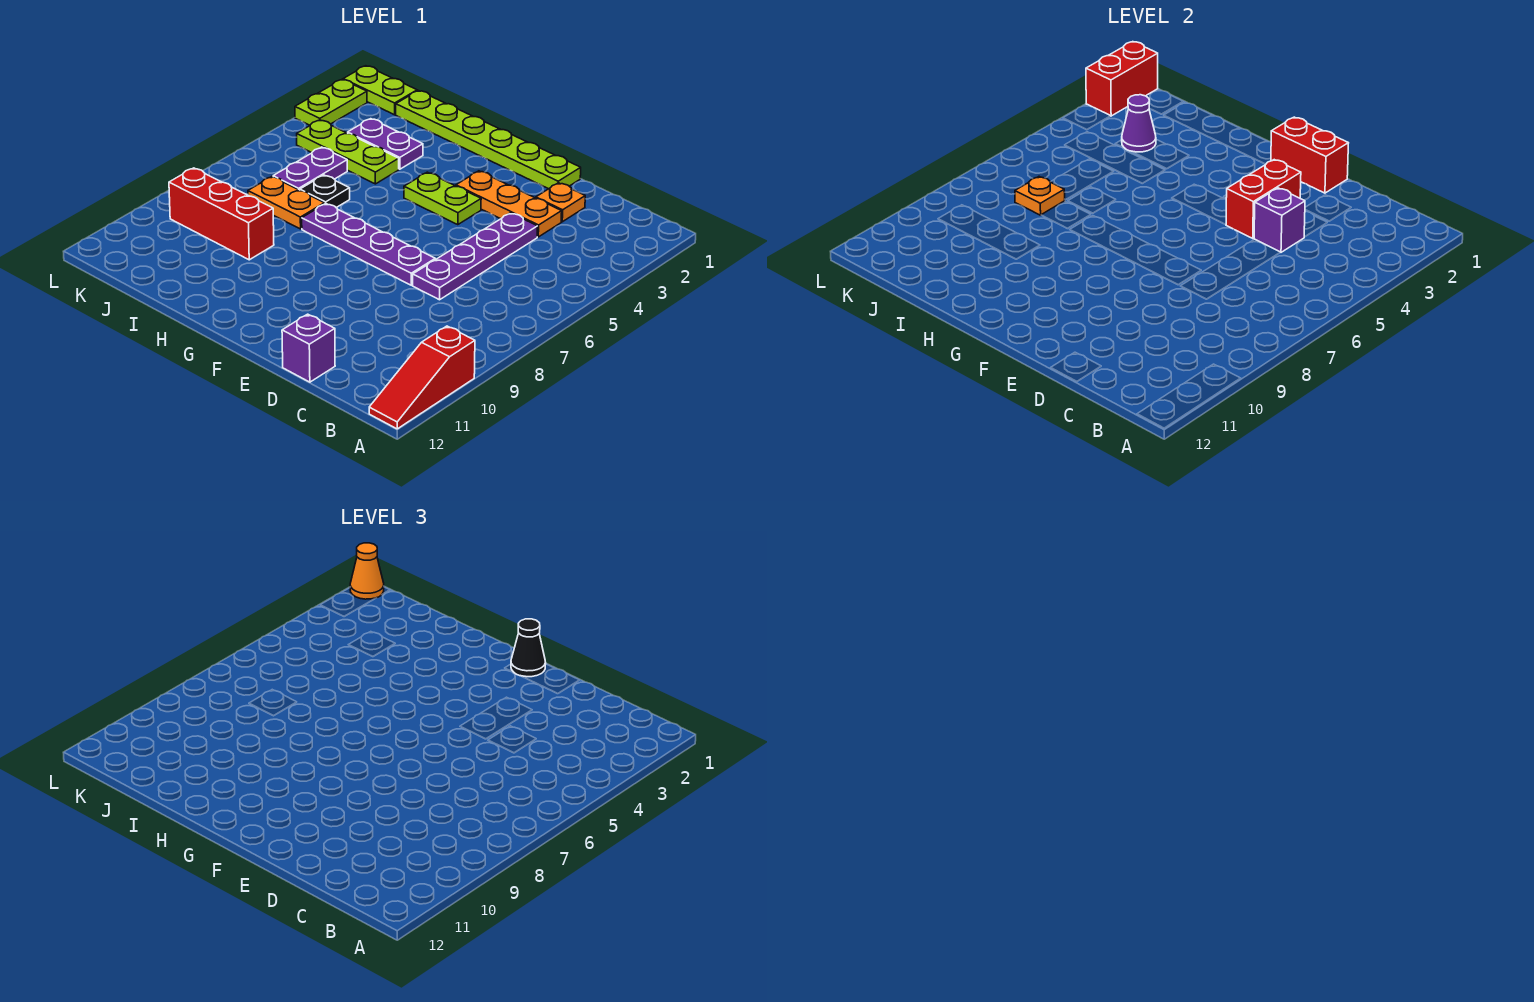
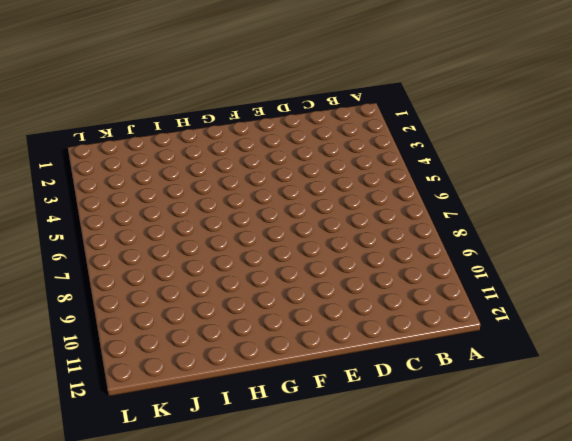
none -> red 1x3 slope [369,326,475,429]
none -> orange 1x1 plate [536,183,585,222]
none -> orange 1x3 plate [456,171,562,237]

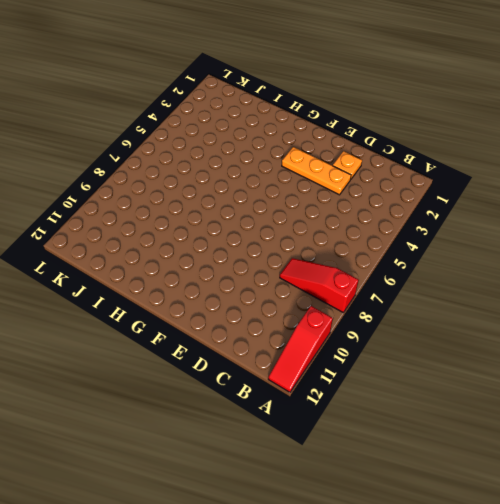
red 1x3 slope [280,258,359,313] -> none
none -> purple 1x4 plate [413,213,537,300]
none -> purple 1x1 brick [282,314,335,382]
none -> lime 1x6 plate [396,91,581,189]

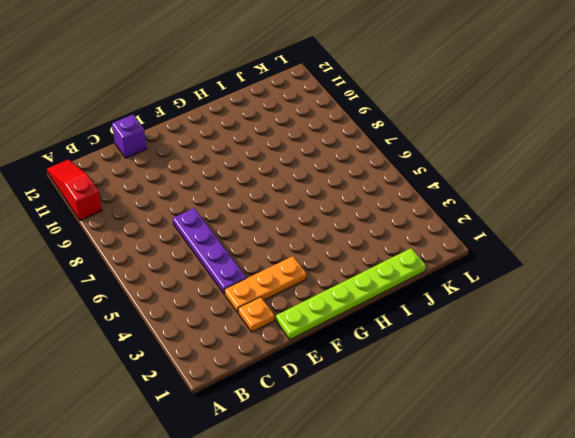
none -> purple 1x4 plate [302,204,435,285]
none -> lime 1x2 plate [404,172,481,224]
none -> purple 1x2 plate [348,119,423,169]

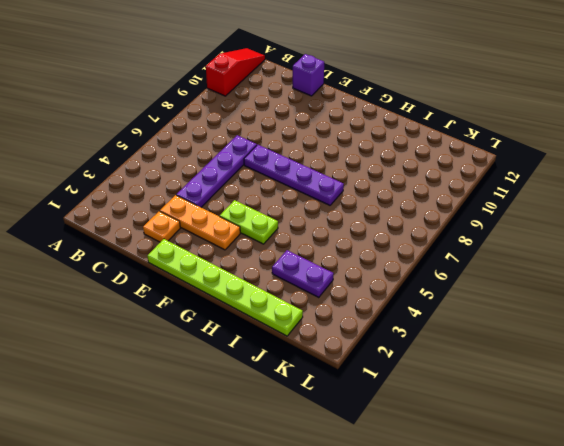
none -> lime 1x3 plate [297,120,399,184]
none -> black 1x1 plate [300,175,350,208]
none -> orange 1x2 plate [248,177,324,229]

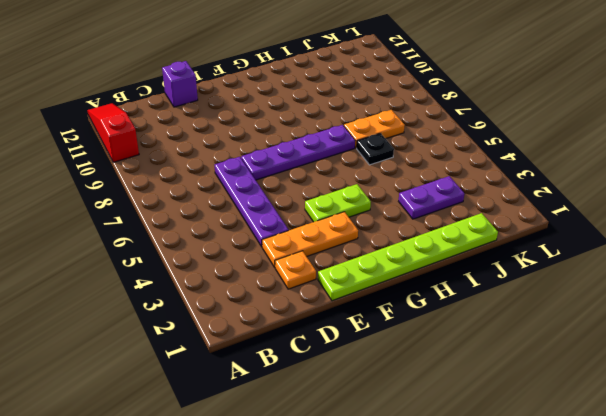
none -> lime 1x3 plate [297,120,399,184]
none -> red 1x3 brick [169,168,274,260]
none -> purple 1x2 plate [273,147,347,190]

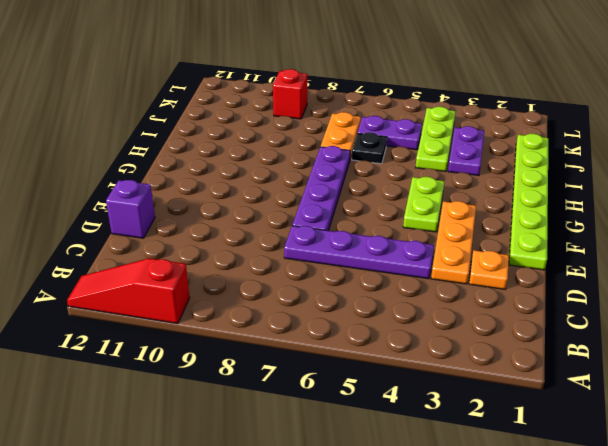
red 1x1 brick [273,69,307,119] -> red 1x3 brick [169,168,274,260]
none -> lime 1x2 plate [343,66,417,115]
none -> lime 1x2 plate [295,79,367,125]
none -> purple 1x1 brick [1254,188,1305,252]

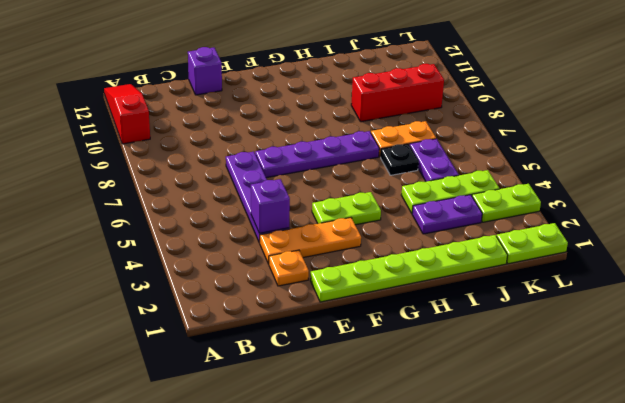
lime 1x2 plate [472,184,541,222] -> lime 1x2 plate turned to [295,79,367,125]
none -> red 1x2 brick [1271,117,1348,193]
none -> red 1x2 brick [1226,160,1301,238]
none -> purple 1x1 cone [1122,95,1156,152]

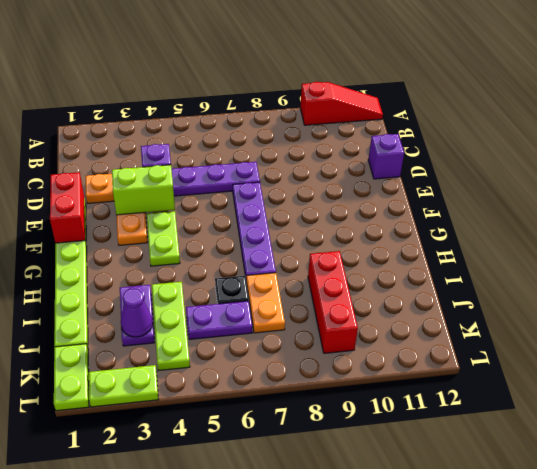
lime 1x2 brick [112,165,175,215] -> red 1x2 brick [1226,160,1301,238]
none -> orange 1x1 plate [1015,177,1065,215]
none -> red 1x2 brick [1086,42,1158,116]
none -> black 1x1 cone [511,619,546,677]

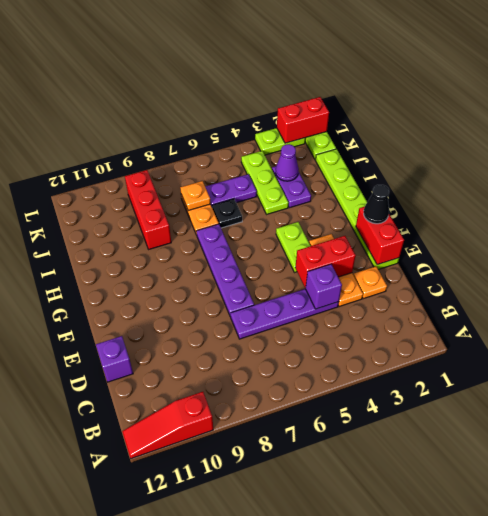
none -> orange 1x1 cone [350,543,384,599]

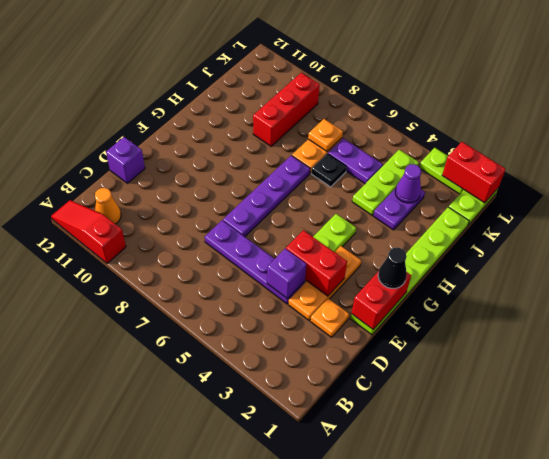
orange 1x1 cone [95,188,121,224] -> orange 1x1 cone moved to [350,543,384,599]

